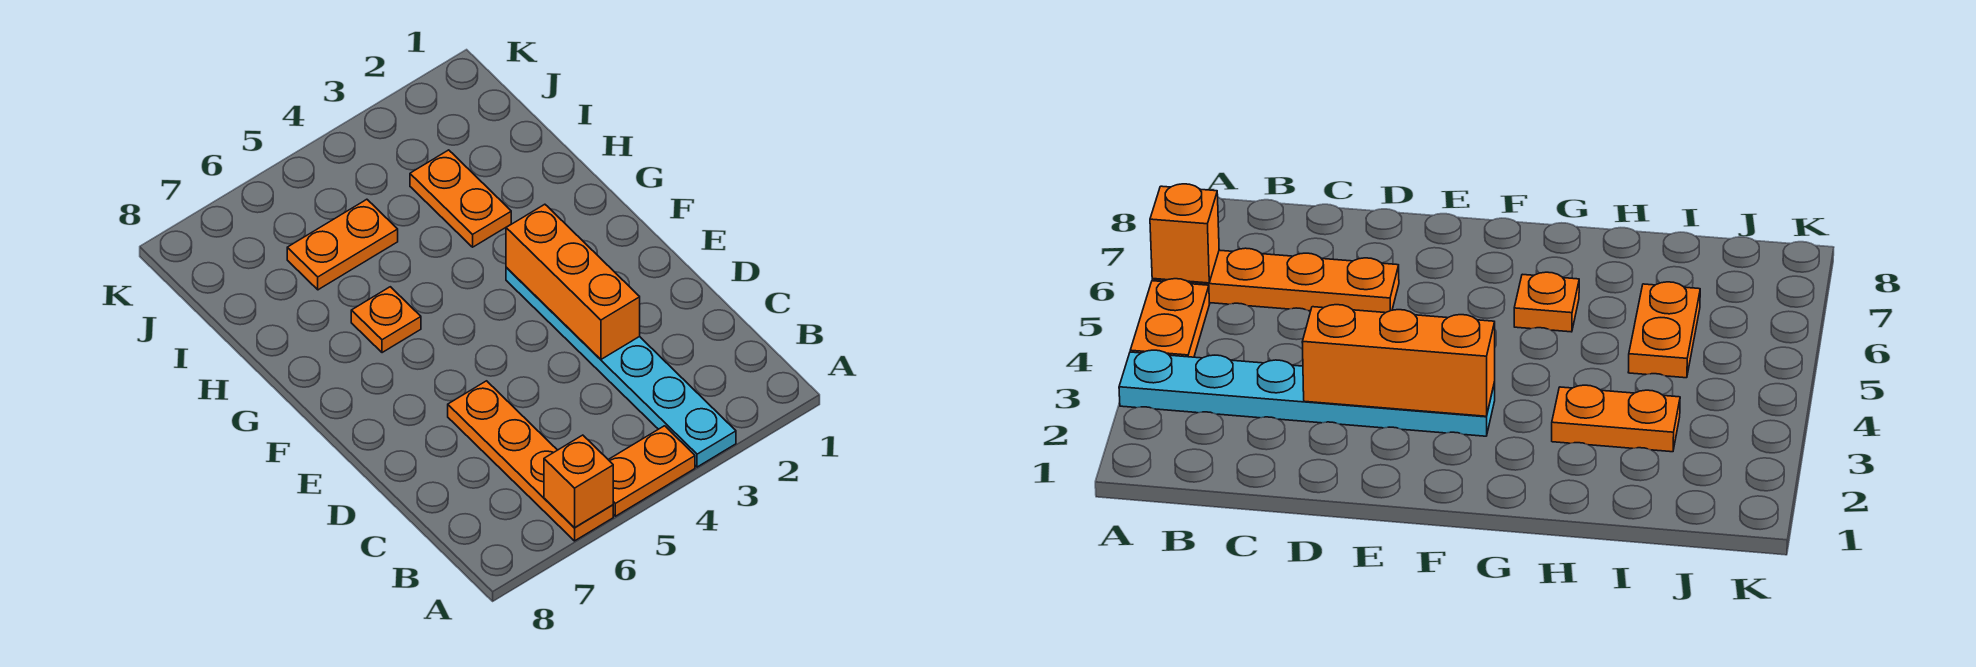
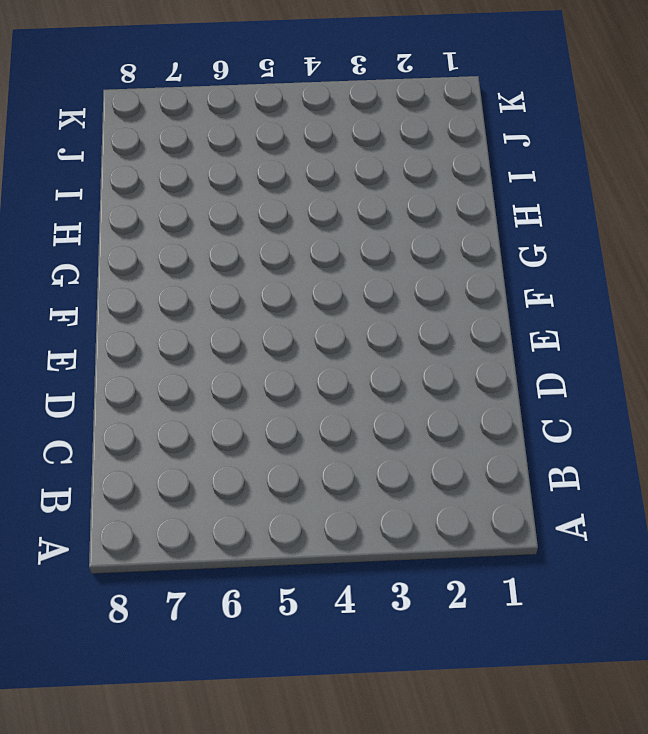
none -> cyan 1x6 plate [506,267,736,467]
none -> orange 1x2 plate [608,426,695,516]

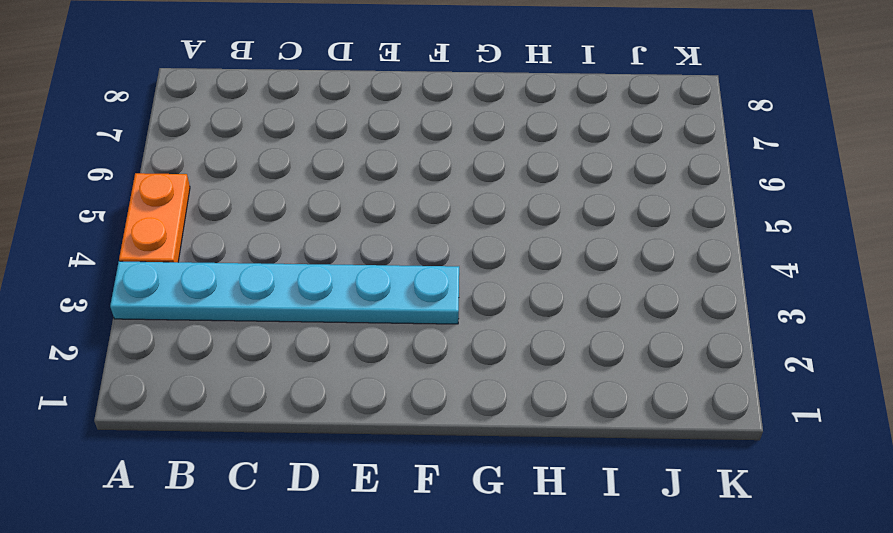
none -> orange 1x4 plate [448,381,613,541]
none -> orange 1x1 plate [351,287,421,353]

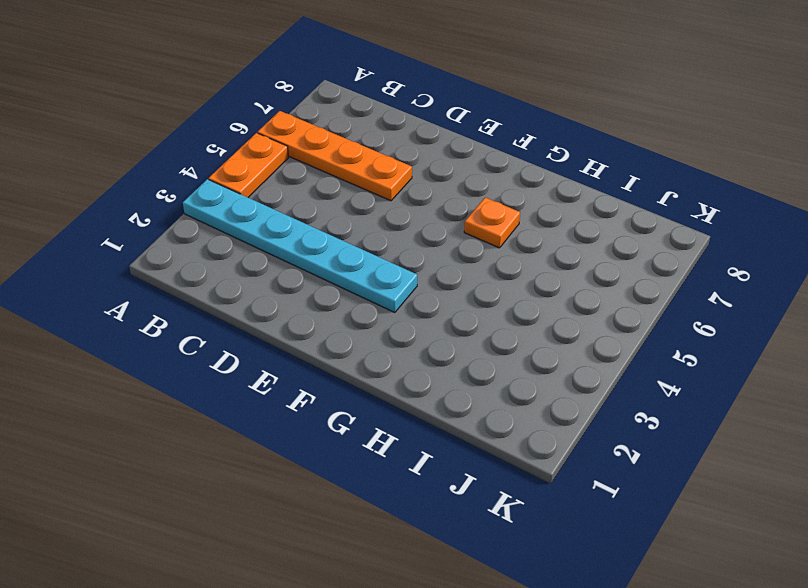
none -> orange 1x2 plate [410,150,511,247]
none -> orange 1x2 plate [287,199,398,290]

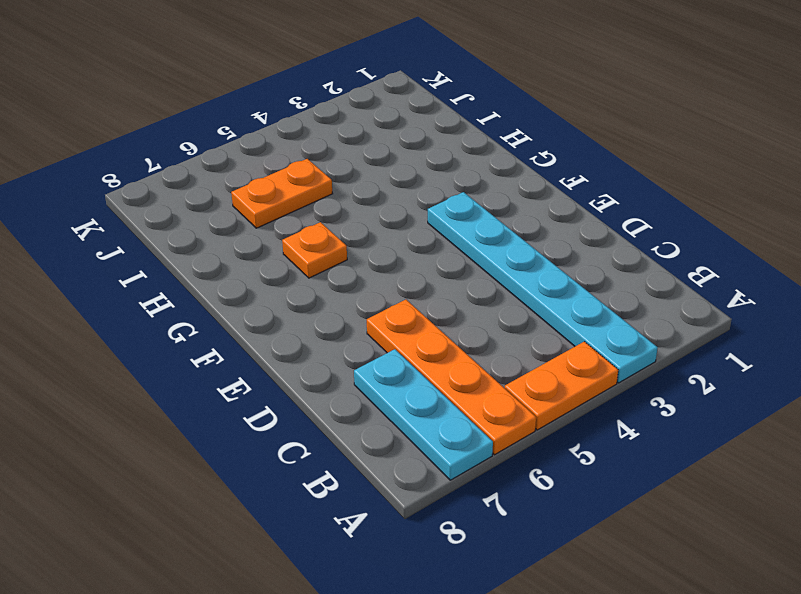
cyan 1x3 plate [354,349,493,480] -> none
none -> orange 1x2 plate [410,150,511,247]
none -> orange 1x1 brick [544,435,613,528]

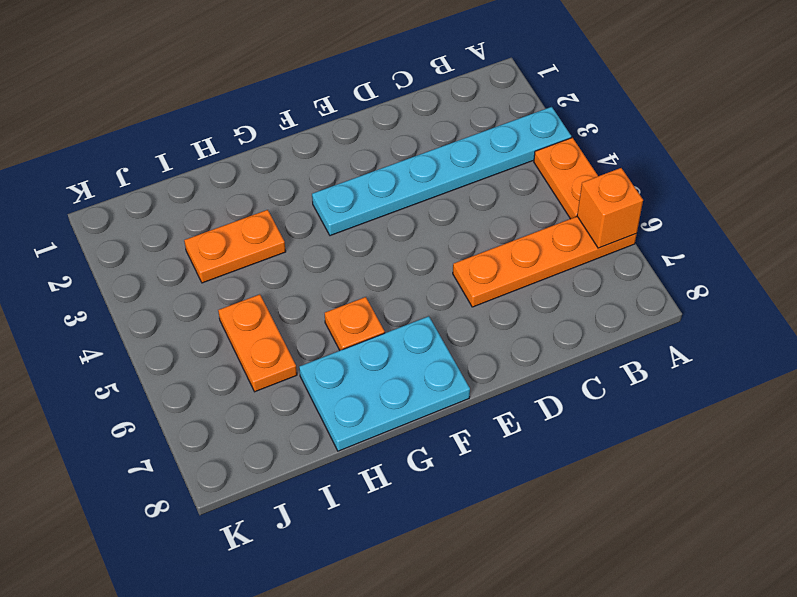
cyan 2x3 plate [299,316,470,451] -> none
none -> orange 1x3 brick [506,204,640,359]

